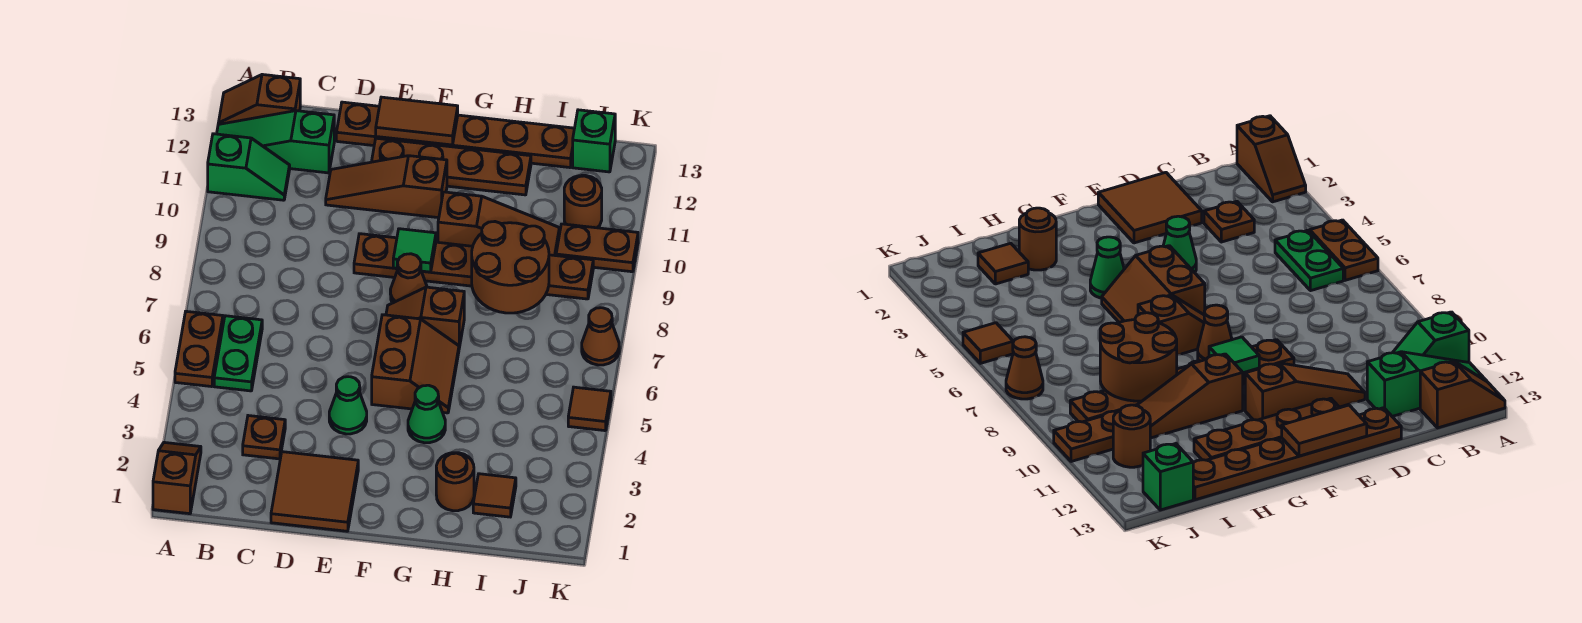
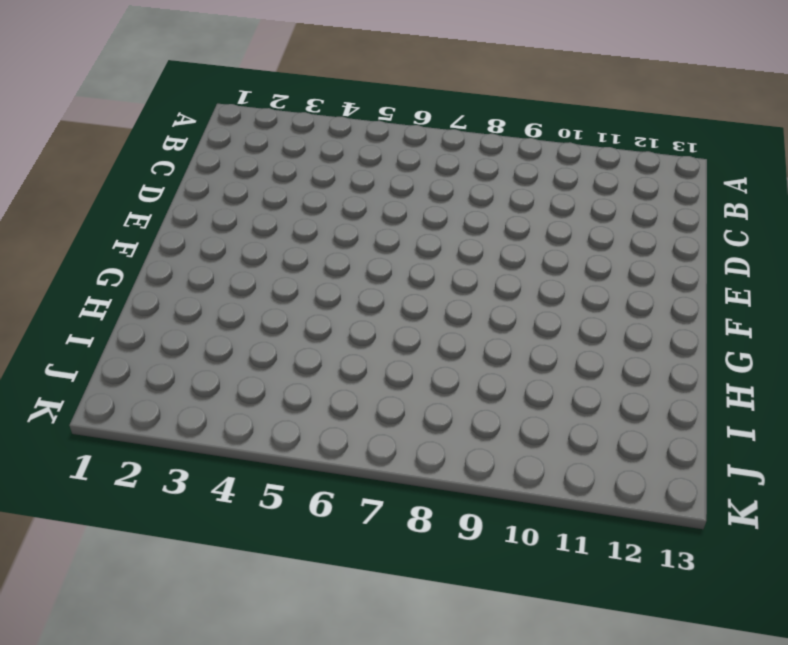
none -> brown 1x2 slope [153,442,201,514]
none -> brown 1x2 plate [175,311,223,387]
none -> green 1x2 slope [208,134,290,200]

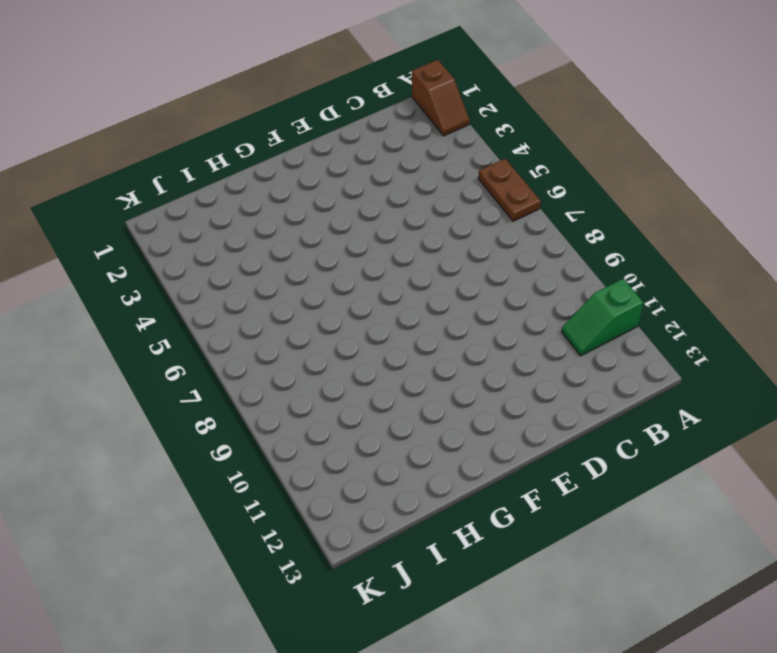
none -> green 1x3 slope [217,111,334,173]
none -> brown 1x2 slope [218,74,300,124]
none -> green 1x2 plate [214,316,262,391]

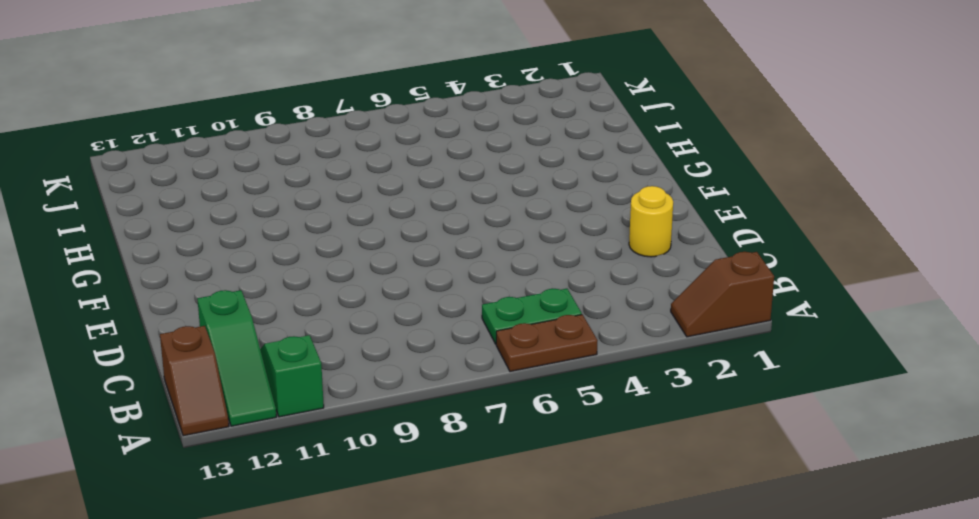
yellow 1x1 round brick [629,186,673,257] -> brown 2x2 tile [271,452,358,531]
none -> brown 1x1 plate [243,416,285,459]
none -> brown 1x3 slope [326,156,447,218]
none -> brown 1x6 plate [336,102,575,168]

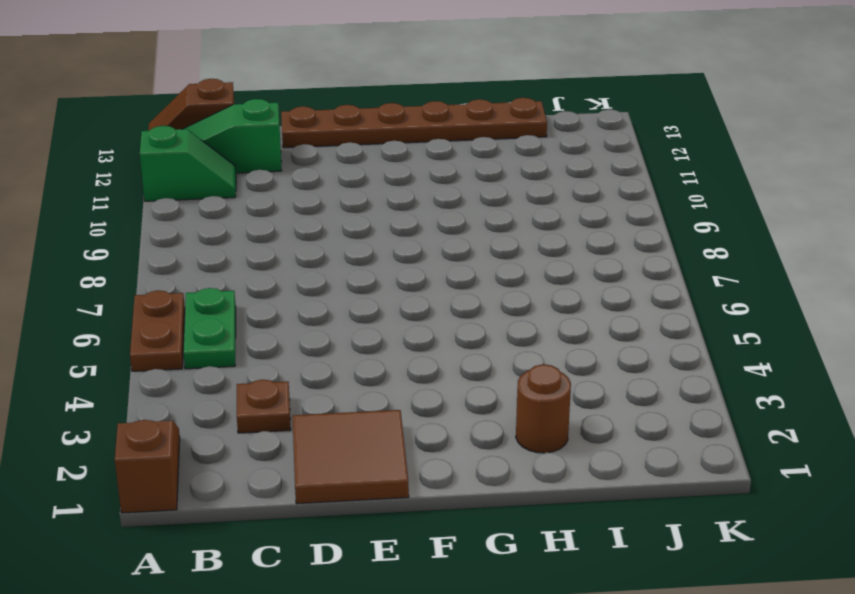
none -> brown 1x3 slope [326,156,447,218]
none -> green 1x1 cone [329,377,367,434]
none -> brown 1x6 plate [354,234,593,299]

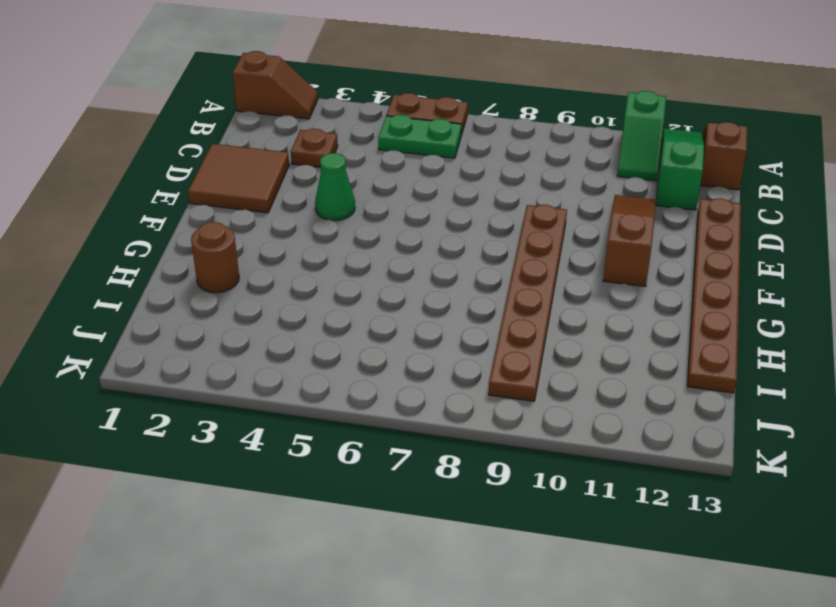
none -> brown 1x4 plate [372,138,531,195]
none -> brown 2x2 slope [372,315,459,413]
none -> brown 1x2 slope [386,287,464,348]

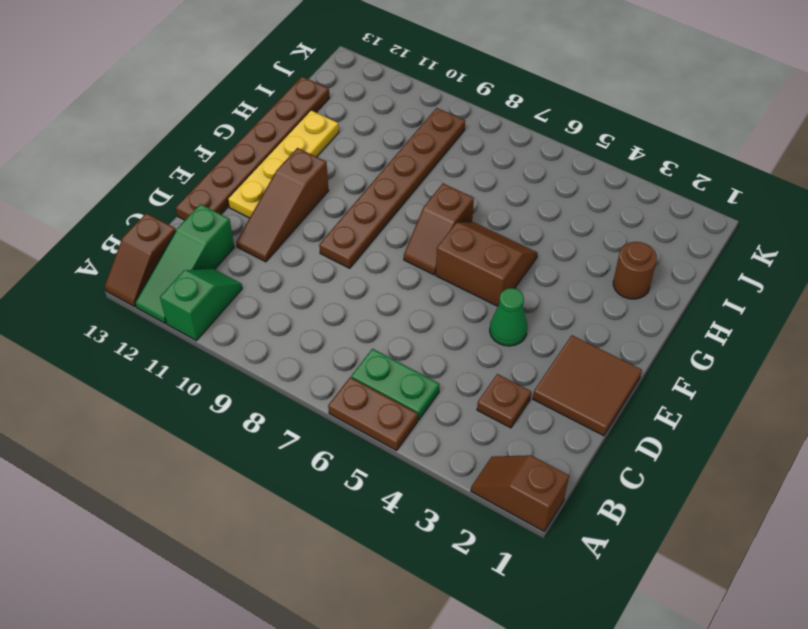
yellow 1x4 plate [228,110,339,218] -> brown 1x4 plate [372,138,531,195]
none -> brown 1x1 cone [390,254,427,303]
none -> green 1x1 cone [408,385,445,443]
none -> brown 1x3 slope [438,192,559,256]

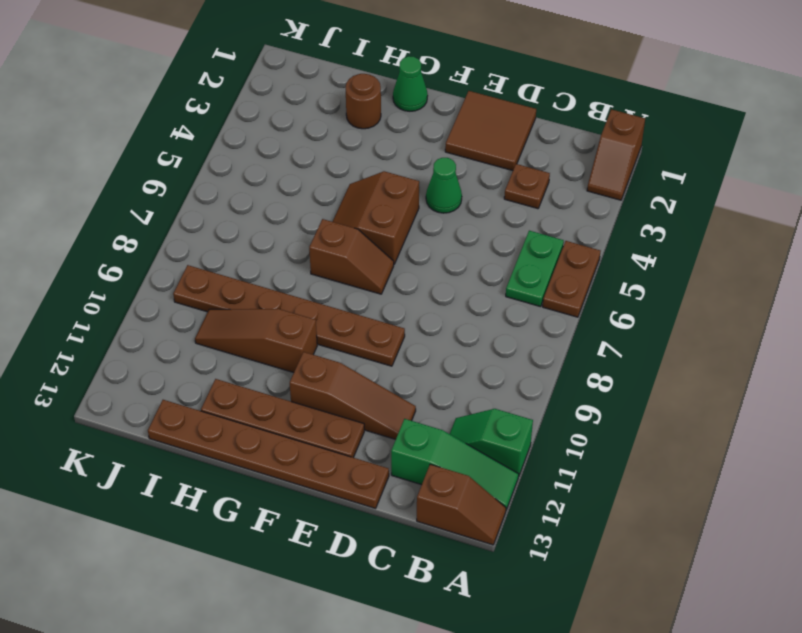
green 1x1 cone [393,56,428,111] -> green 1x1 cone moved to [408,385,445,443]
none -> brown 1x1 cone [390,254,427,303]
none -> brown 1x1 tile [473,474,516,517]
none -> brown 1x2 plate [556,224,638,272]

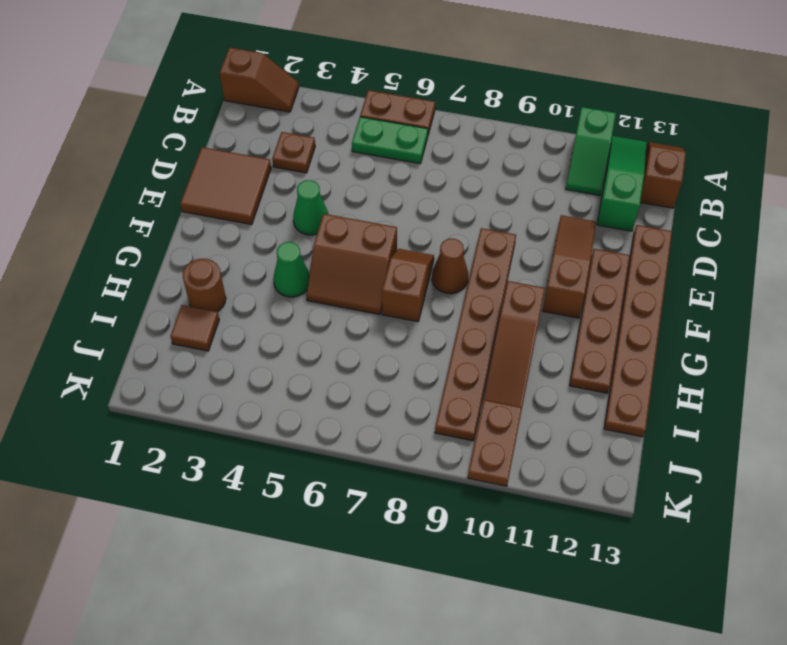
none -> brown 1x1 round brick [564,175,602,228]
none -> green 1x1 brick [573,110,615,172]
none -> brown 1x1 tile [568,387,611,431]

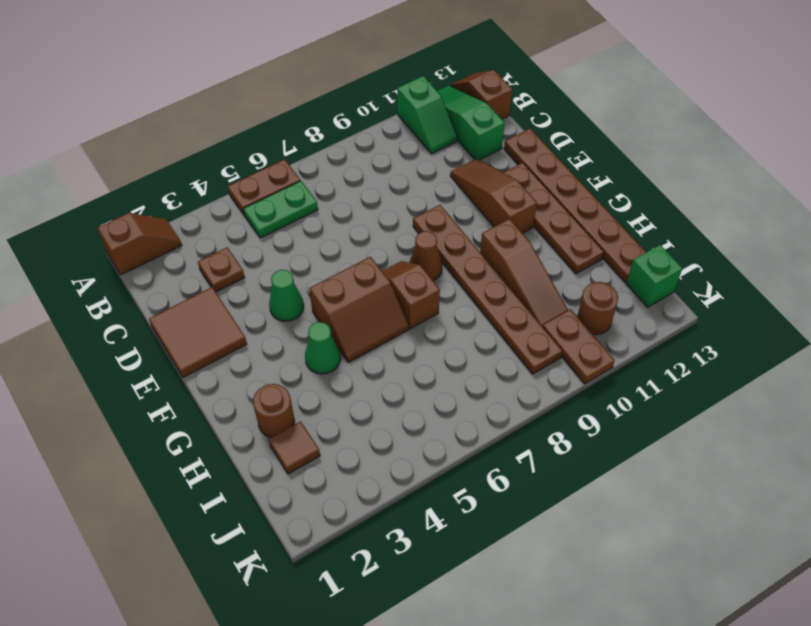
none -> brown 1x1 tile [568,387,611,431]
none -> brown 1x1 cone [582,308,619,365]
none -> brown 1x2 tile [376,97,458,145]

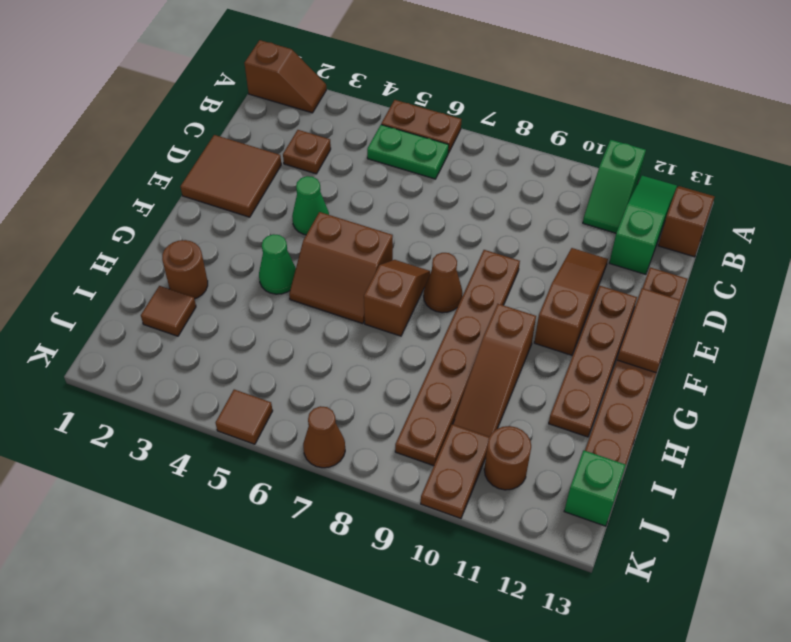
none -> green 1x1 tile [393,229,436,272]
none -> brown 2x2 round brick [472,222,549,313]

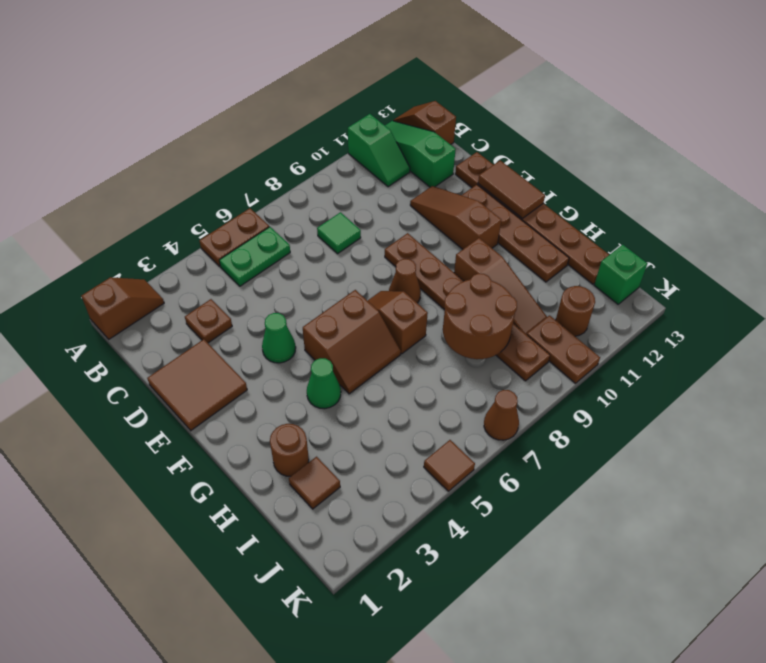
green 1x1 tile [317,212,361,254] -> green 1x1 tile moved to [393,229,436,272]

